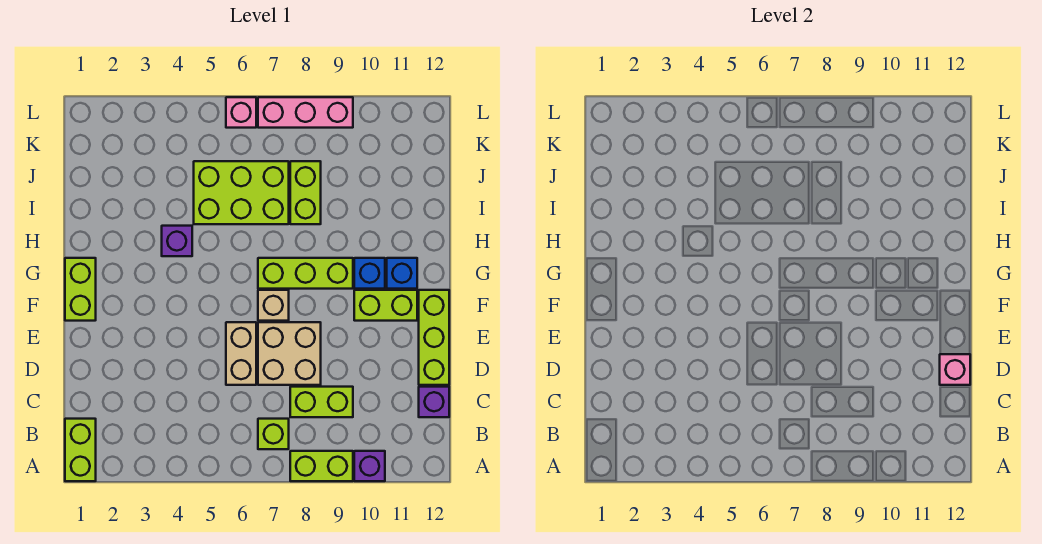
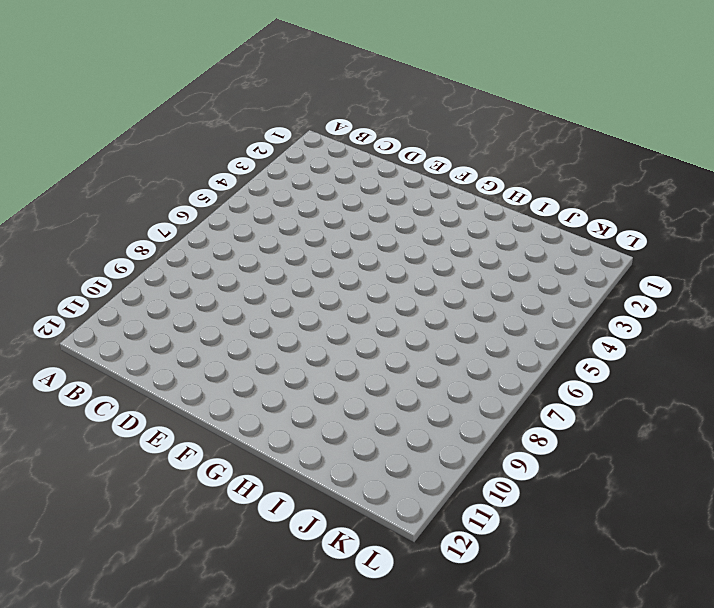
none -> lime 1x2 brick [65,419,96,481]
none -> lime 1x2 brick [290,451,353,481]
none -> purple 1x1 brick [354,451,385,481]

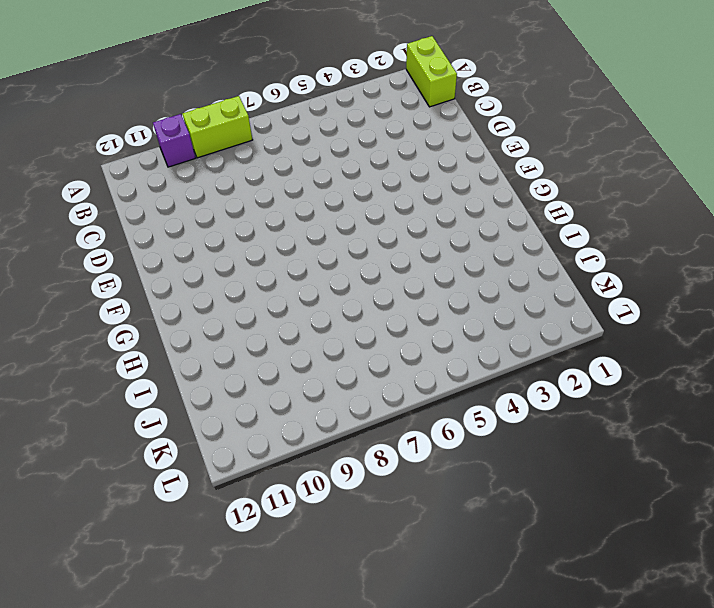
none -> lime 1x1 brick [258,419,289,449]
none -> lime 1x2 brick [290,387,353,417]
none -> purple 1x1 brick [419,387,449,417]

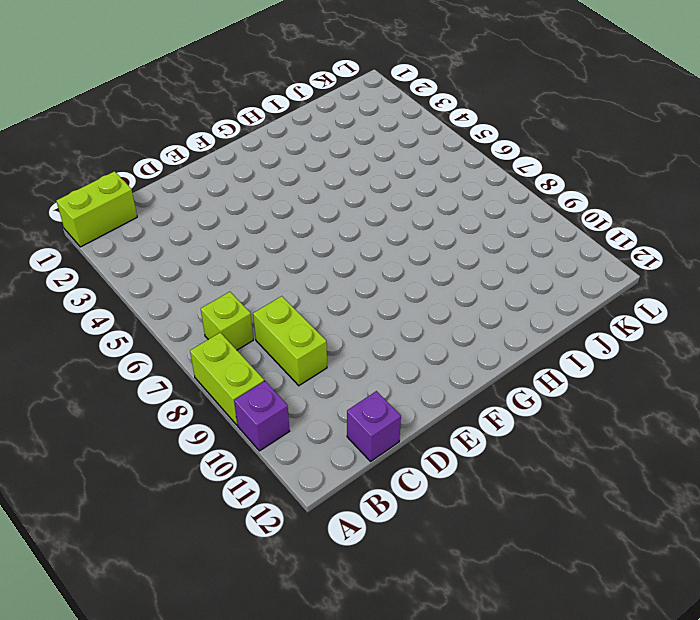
none -> tan 1x2 brick [226,322,256,385]
none -> tan 2x2 brick [258,322,321,385]
none -> lime 1x3 brick [419,290,449,385]

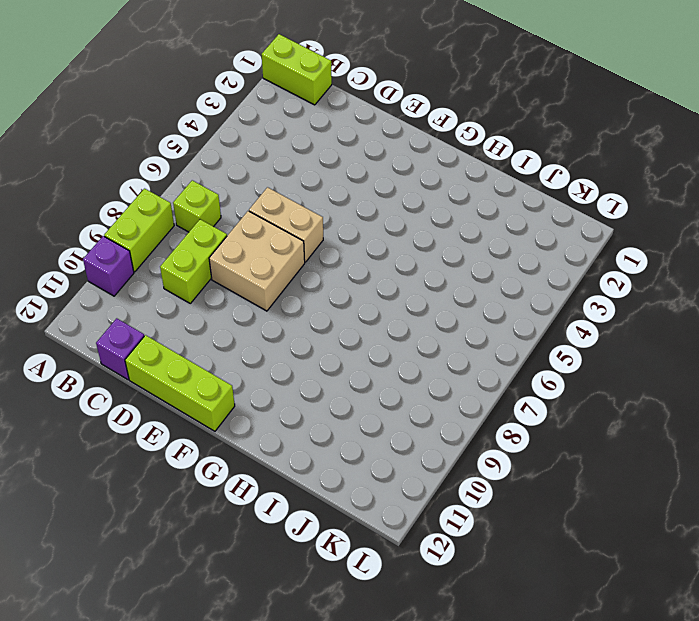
none -> lime 1x2 brick [65,258,96,321]
none -> tan 1x1 brick [258,290,289,321]
none -> lime 1x2 brick [354,290,417,321]

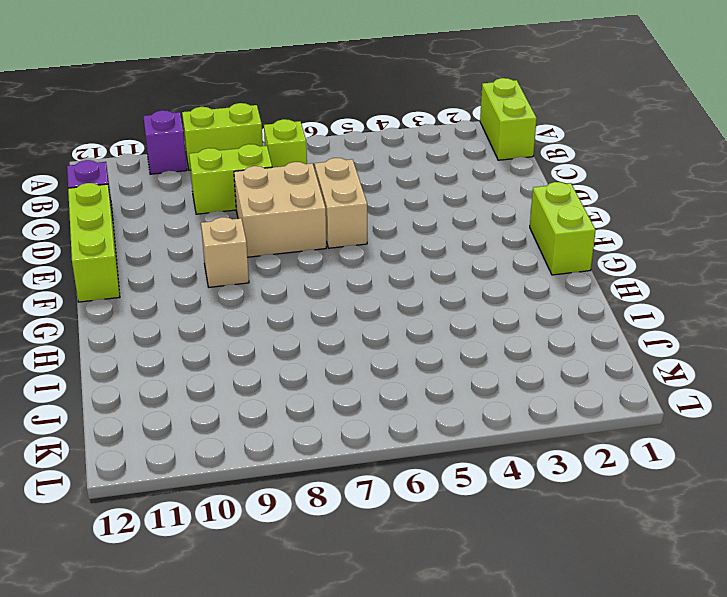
tan 1x1 brick [201,217,249,287] -> tan 1x1 brick moved to [258,290,289,321]
none -> lime 1x2 brick [354,290,417,321]
none -> lime 1x3 brick [258,258,353,289]
none -> blue 1x1 brick [354,258,385,289]

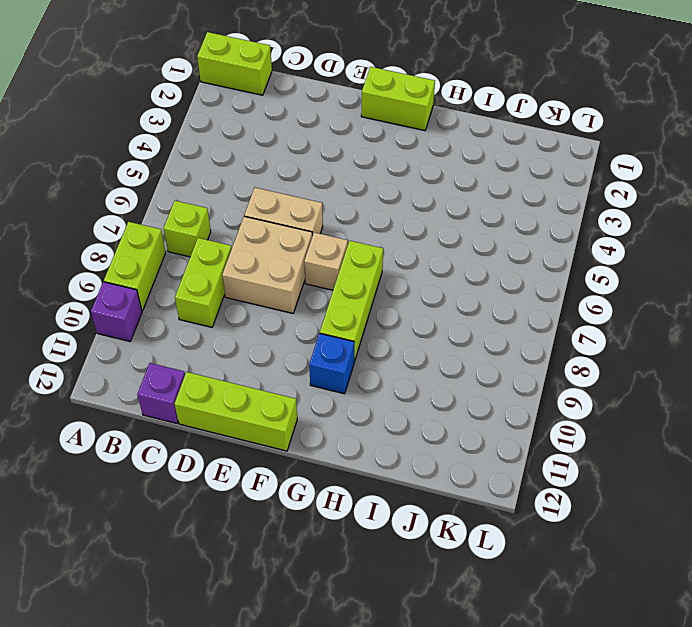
none -> lime 1x2 brick [354,290,417,321]
none -> blue 1x1 brick [387,258,417,289]
none -> purple 1x1 brick [162,226,192,256]

